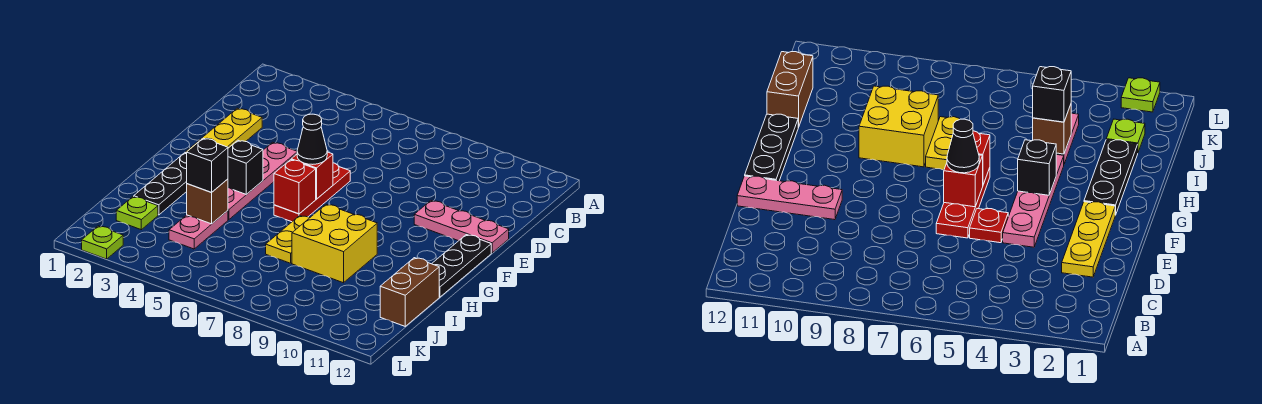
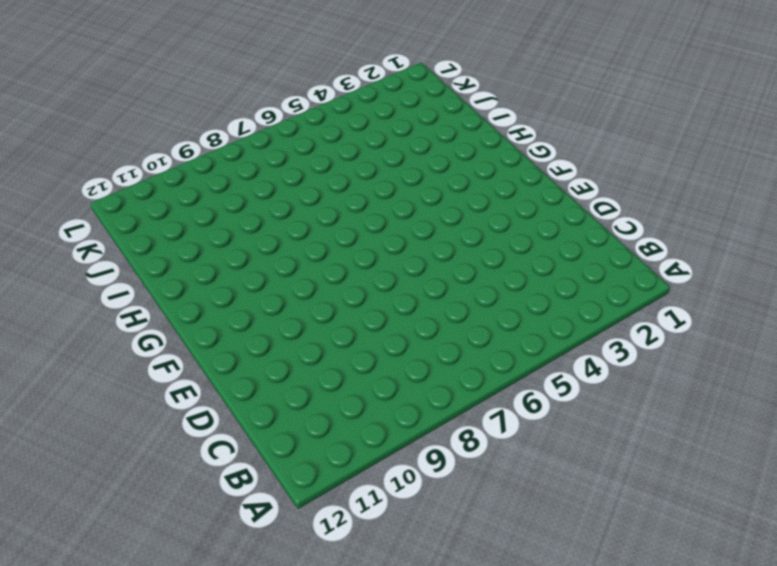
none -> yellow 1x3 plate [186,108,262,153]
none -> pink 1x4 plate [228,142,297,220]
none -> red 1x1 plate [970,209,1008,243]

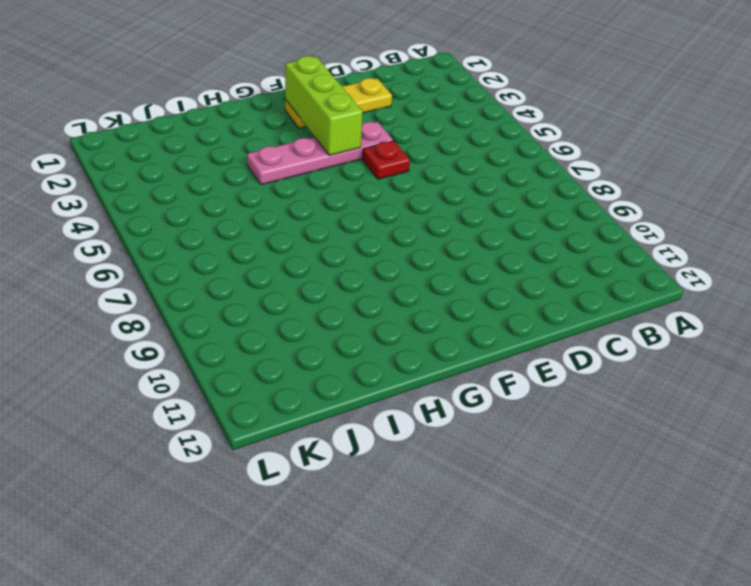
lime 1x3 brick [285,56,363,156] -> none
none -> red 1x3 plate [274,163,350,222]
none -> pink 1x3 plate [414,201,509,253]
none -> black 1x3 plate [432,235,491,297]

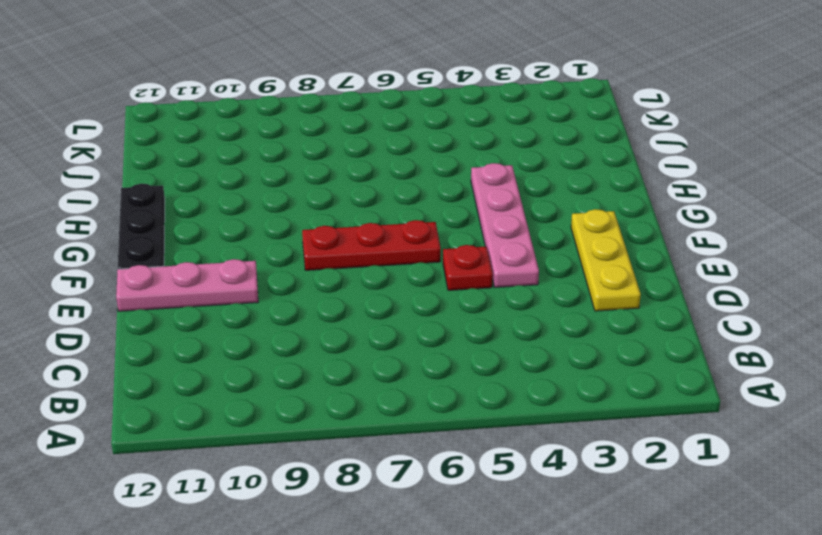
red 1x3 plate [302,220,441,270] -> red 1x3 plate turned to [274,163,350,222]
none -> black 1x3 plate [134,152,187,215]
none -> yellow 1x2 plate [266,216,310,263]
none -> yellow 2x2 brick [292,204,377,283]

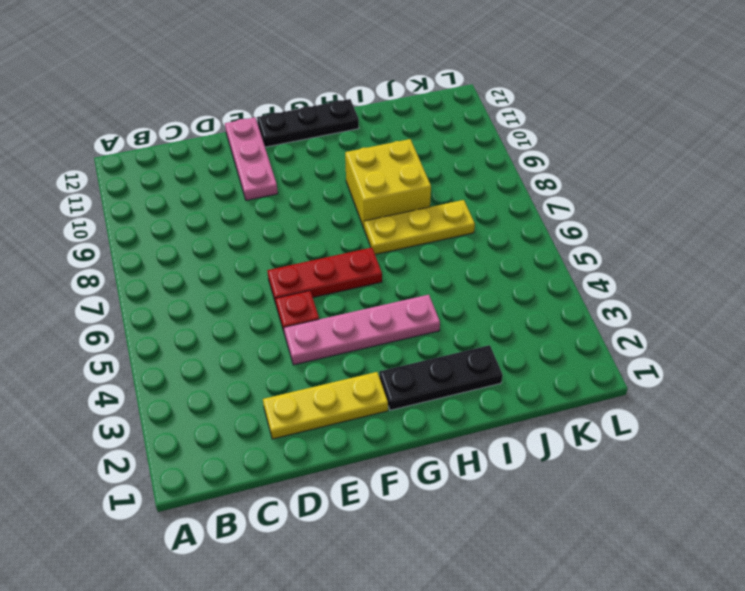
yellow 1x3 plate [364,200,475,254] -> yellow 1x2 plate [266,216,310,263]
none -> pink 1x2 plate [169,211,228,249]
none -> brown 1x2 brick [380,258,439,326]
none -> lime 1x1 plate [116,197,158,230]

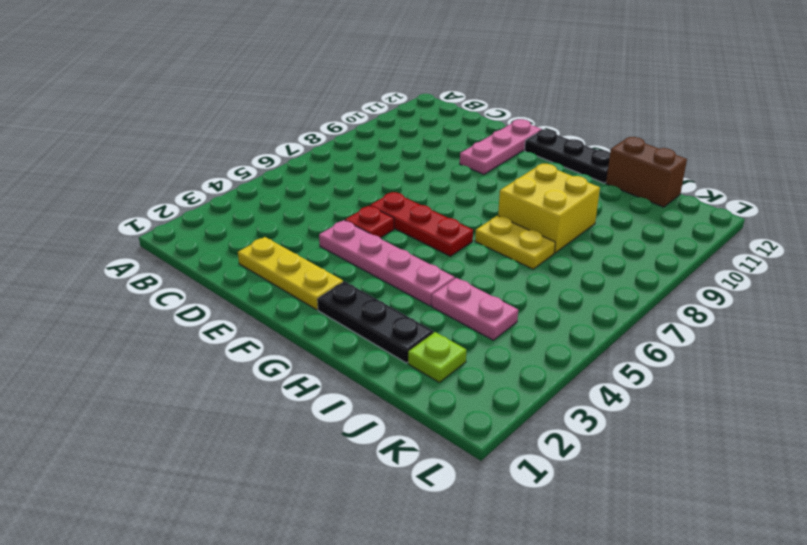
none -> lime 1x1 plate [82,226,123,259]
none -> red 1x1 brick [291,152,333,199]
none -> black 1x1 brick [228,140,263,194]

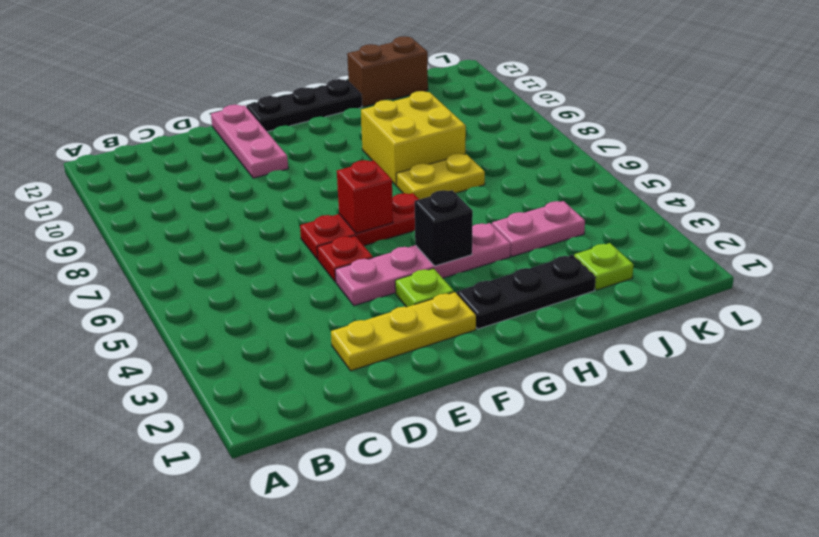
lime 1x1 plate [395,268,454,307] -> lime 1x1 plate moved to [82,226,123,259]
none -> red 1x1 brick [274,160,316,214]
none -> brown 1x1 brick [187,179,228,224]
none -> black 1x1 cone [297,114,327,164]

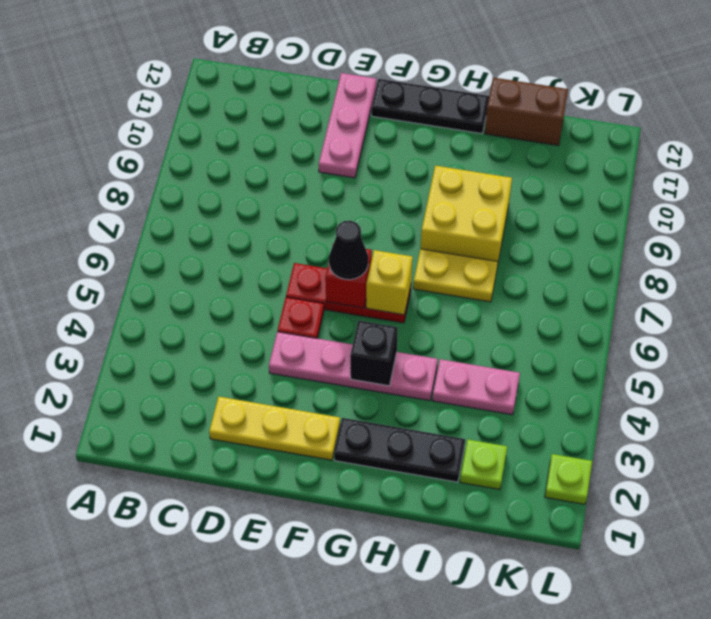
yellow 1x1 brick [366,250,413,315] -> red 1x1 brick [274,160,316,214]
none -> brown 1x1 brick [187,179,228,224]
none -> black 1x1 brick [187,138,228,192]

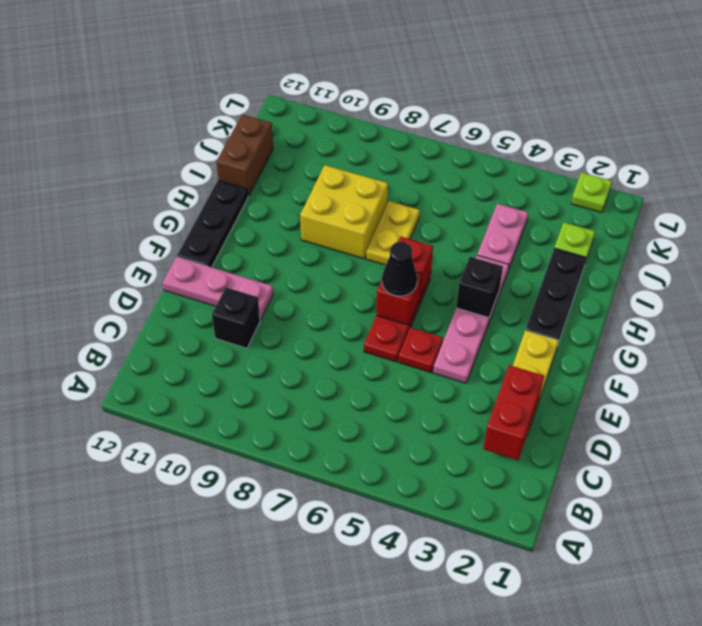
red 1x2 brick [483,365,544,460] -> none
black 1x1 brick [212,288,260,348] -> black 1x1 brick moved to [187,138,228,192]
none -> brown 1x1 brick [187,179,228,224]

